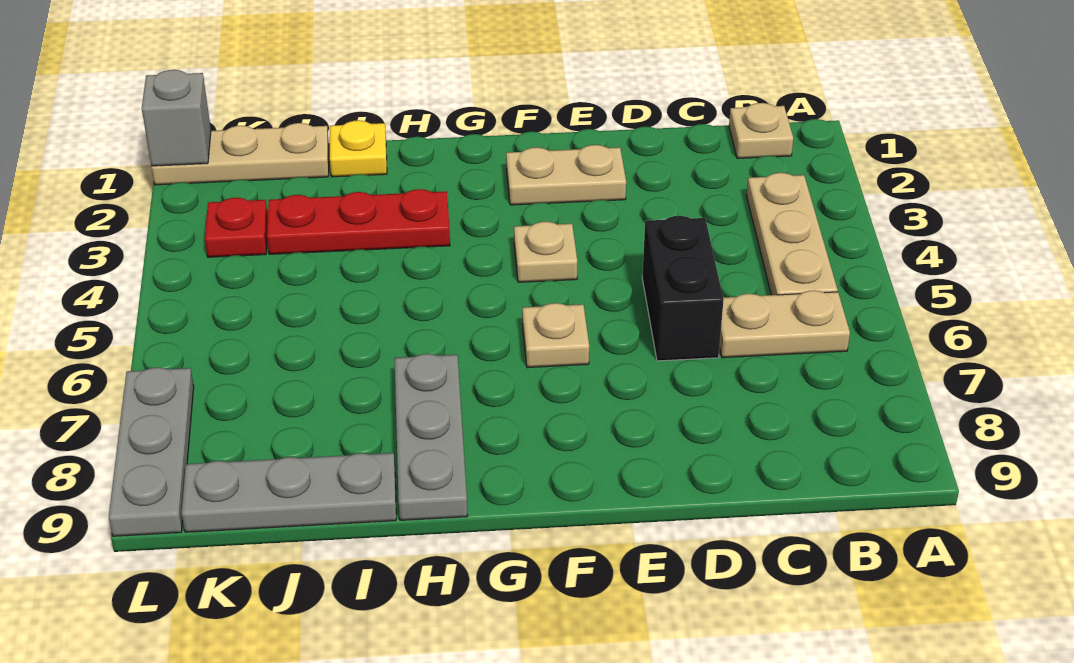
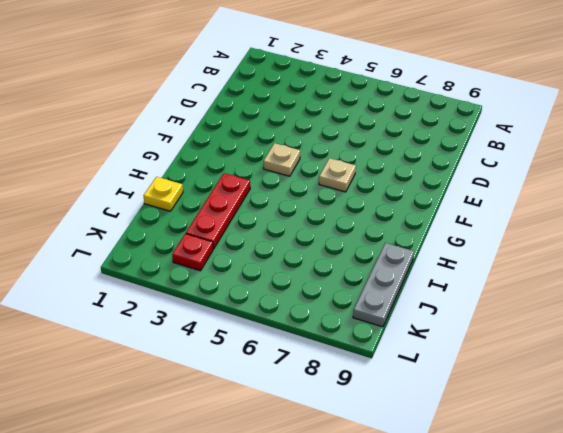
none -> tan 1x1 plate [729,103,793,158]
none -> tan 1x3 plate [746,173,838,295]
none -> tan 1x2 plate [720,290,850,358]

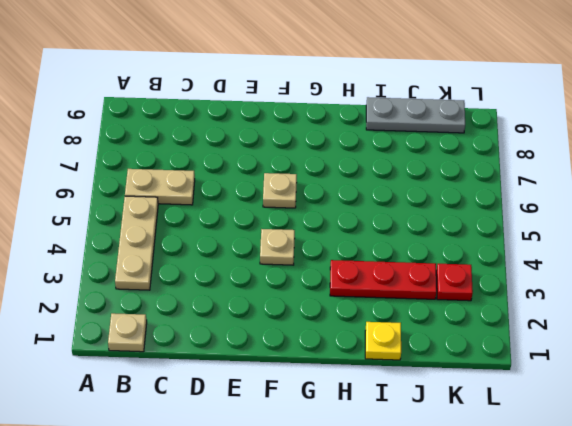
none -> black 1x2 brick [642,216,724,361]
none -> tan 1x2 plate [506,145,626,205]
none -> grey 1x3 plate [394,354,468,520]

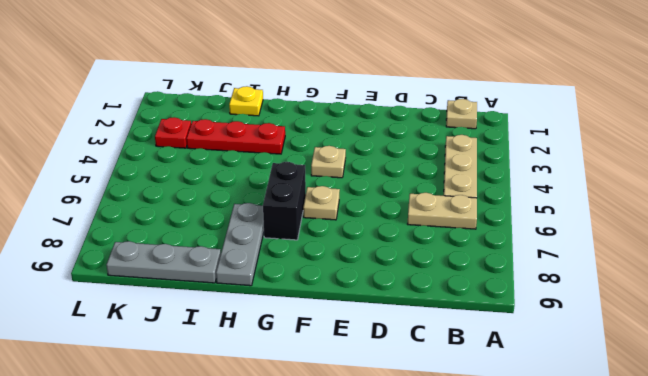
black 1x2 brick [263,162,306,240] -> black 1x2 brick moved to [642,216,724,361]
none -> tan 1x2 plate [506,145,626,205]
none -> tan 1x3 plate [151,123,329,185]
none -> grey 1x3 plate [109,367,194,536]

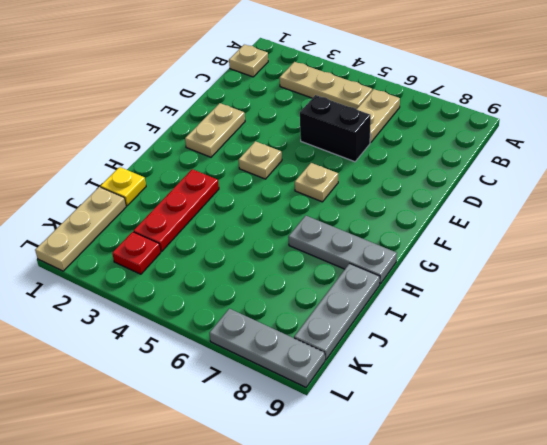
none -> grey 1x1 brick [142,70,211,166]

